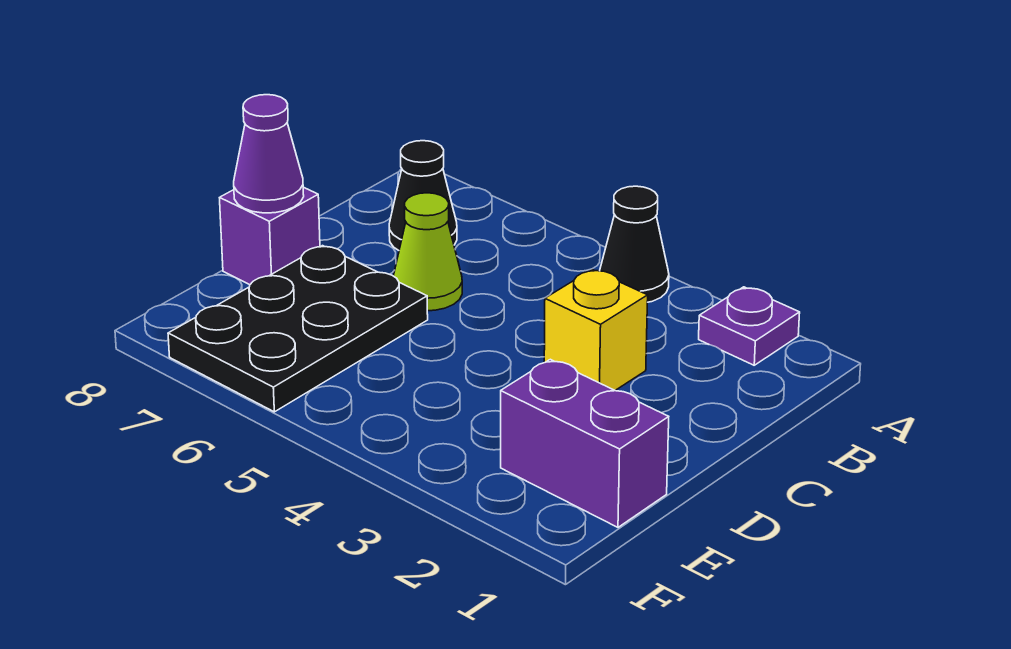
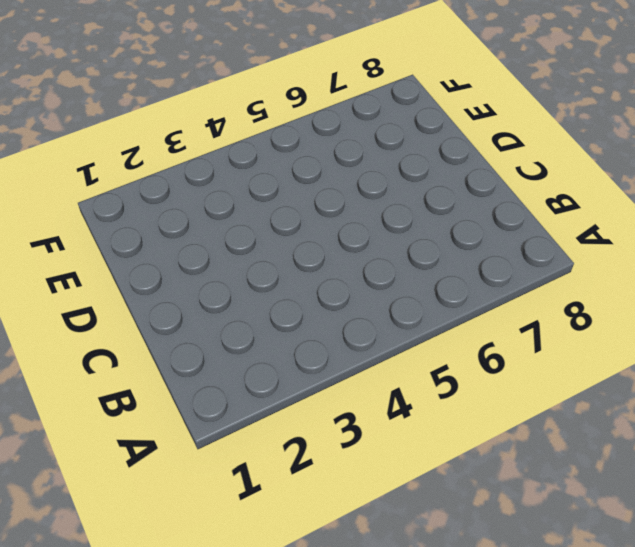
none -> purple 1x1 plate [699,287,800,365]
none -> black 1x1 cone [600,186,669,302]

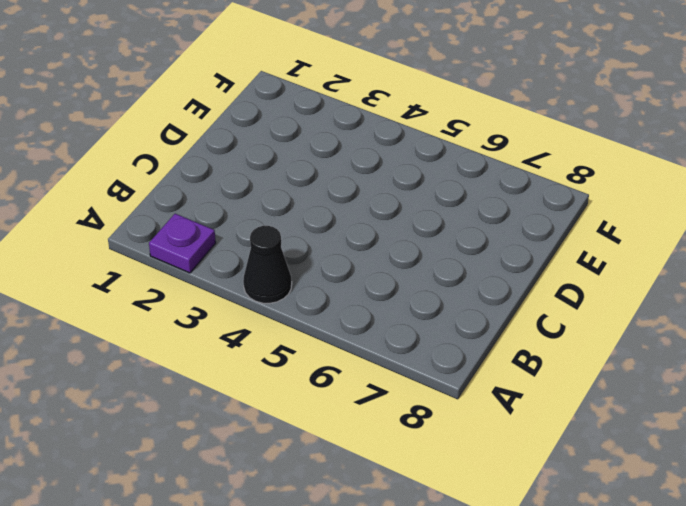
none -> black 1x1 cone [389,141,457,250]
none -> yellow 1x1 brick [544,270,648,390]

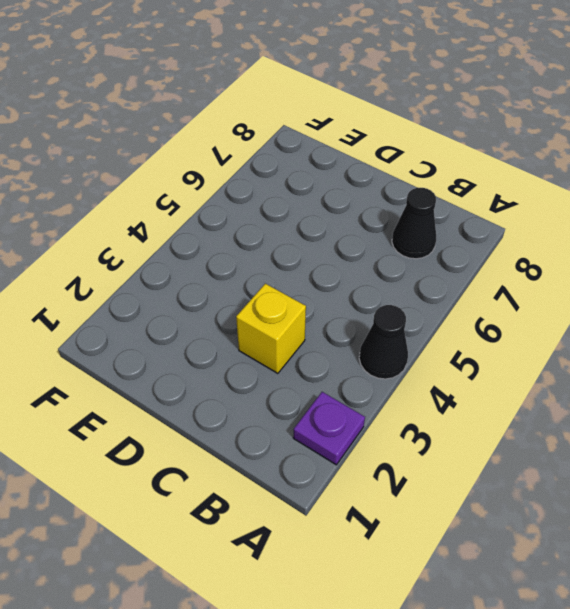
none -> lime 1x1 cone [394,193,462,311]
none -> black 2x3 plate [168,246,428,412]

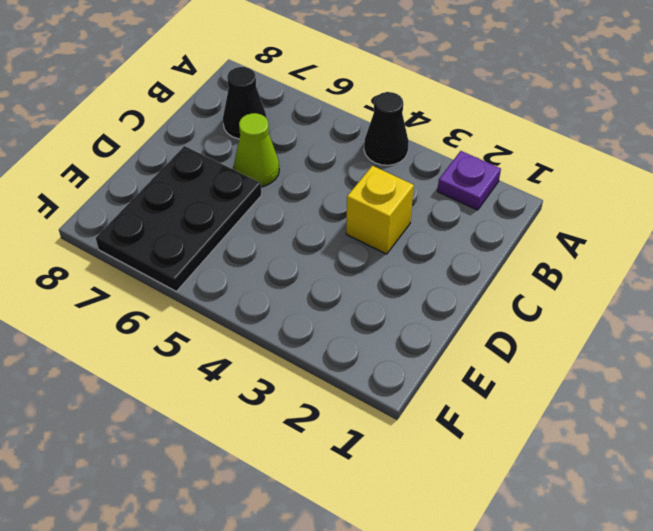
none -> purple 1x1 brick [220,187,320,285]
none -> purple 1x2 brick [501,359,669,527]

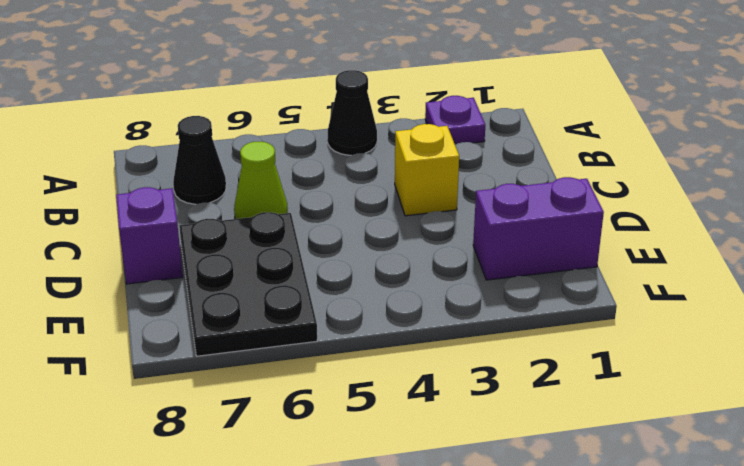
none -> purple 1x1 cone [234,95,304,213]

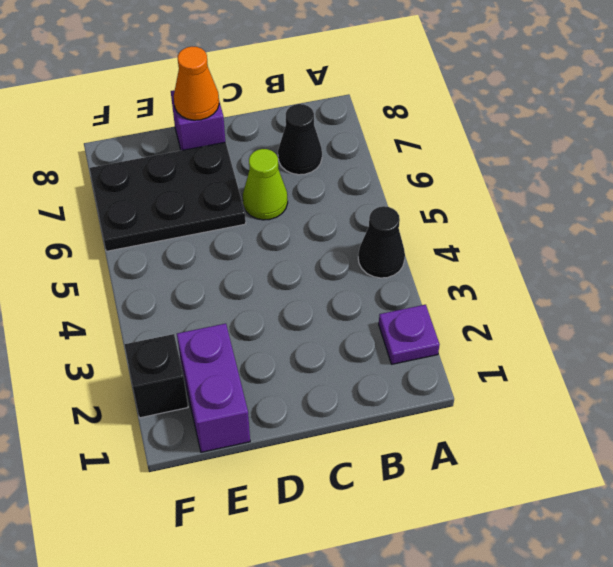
orange 1x1 cone [174,47,219,120] -> purple 1x1 cone [234,95,304,213]
black 1x1 brick [124,334,188,418] -> none
none -> yellow 1x1 brick [544,270,648,390]

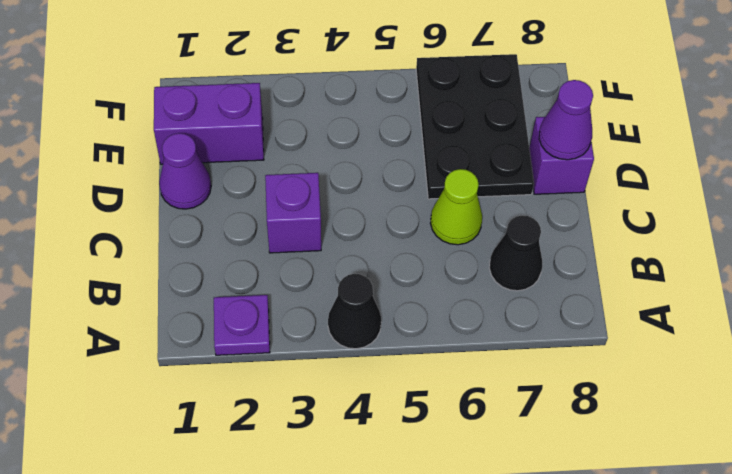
purple 1x1 brick [265,173,321,253] -> yellow 1x1 brick [544,270,648,390]
purple 1x1 cone [159,133,211,209] -> none

